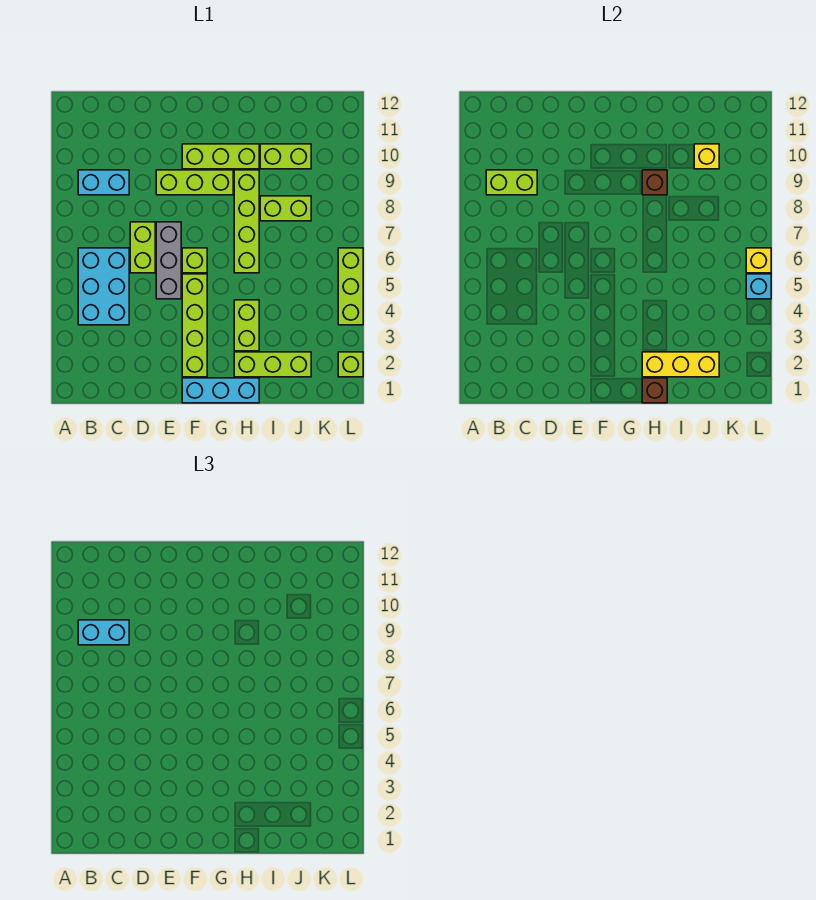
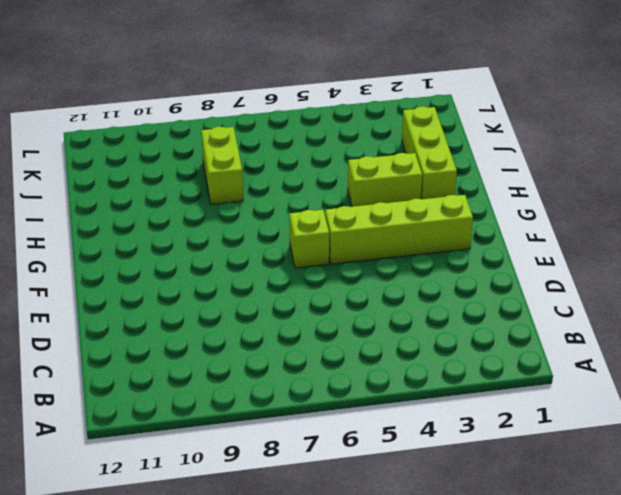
none -> cyan 2x3 brick [78,248,129,325]
none -> cyan 1x2 brick [78,170,129,195]
none -> lime 1x2 brick [130,222,155,273]

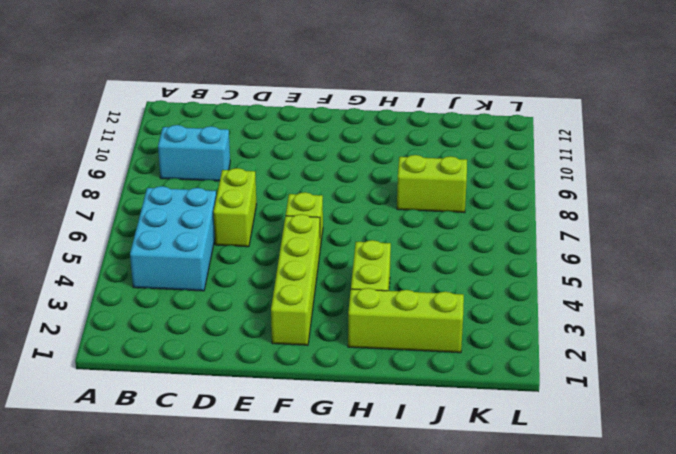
none -> grey 1x3 brick [156,222,181,299]
none -> lime 1x3 brick [156,170,233,195]
none -> cyan 1x3 brick [182,378,259,403]

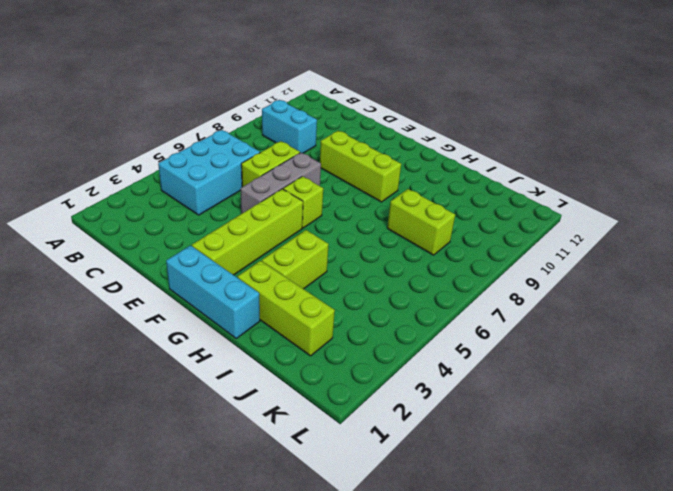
none -> lime 1x3 brick [182,144,259,169]
none -> lime 1x4 brick [234,170,259,273]
none -> lime 1x2 brick [260,144,311,169]

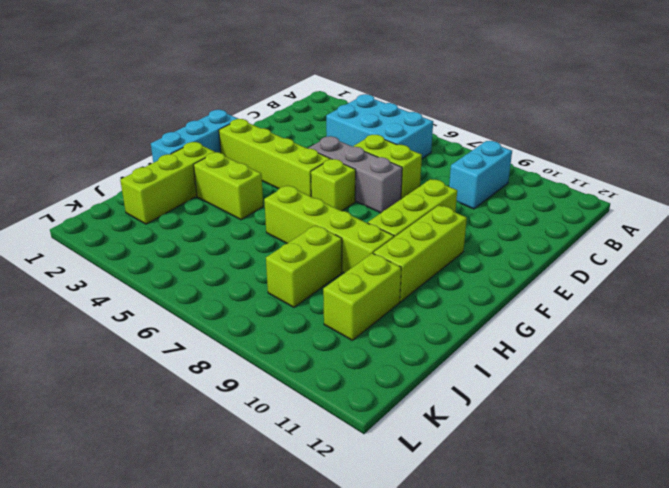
none -> lime 1x1 brick [338,352,363,377]
none -> lime 1x3 brick [338,248,363,325]
none -> lime 1x2 brick [486,170,537,195]

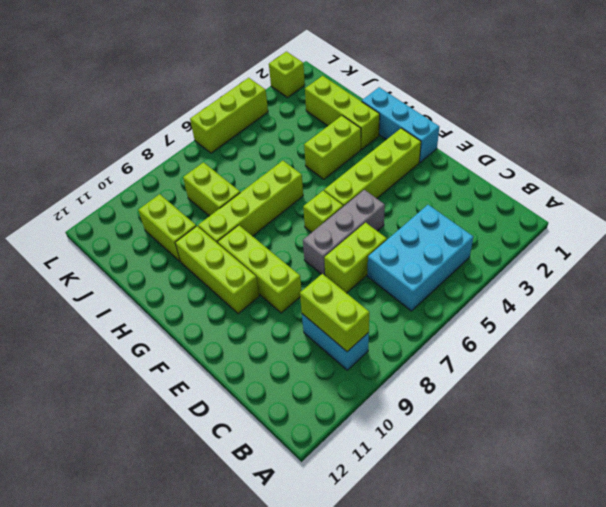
none -> brown 1x1 brick [642,378,667,403]
none -> yellow 1x3 brick [642,352,719,377]
none -> brown 1x1 brick [642,170,667,195]

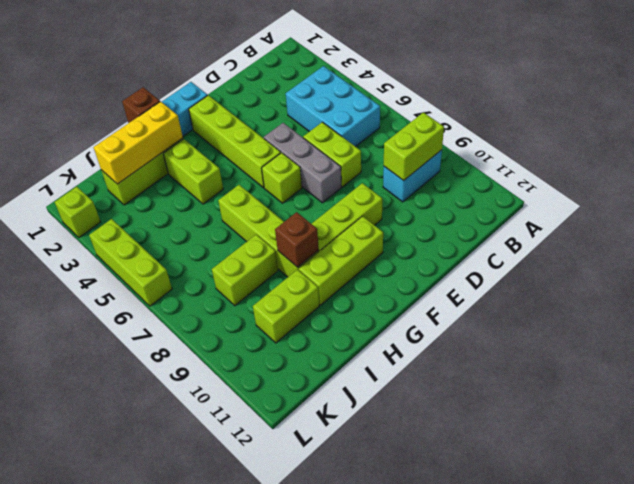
none -> yellow 1x1 brick [694,144,719,169]
none -> cyan 1x1 brick [746,274,771,299]
none -> yellow 1x1 brick [746,248,771,273]

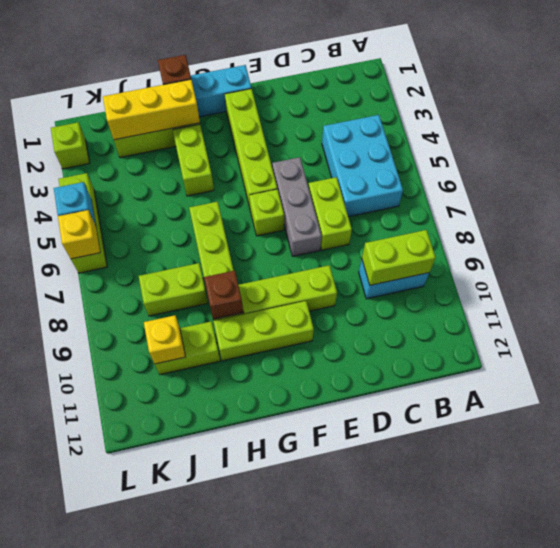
none -> cyan 1x2 brick [78,620,129,645]

